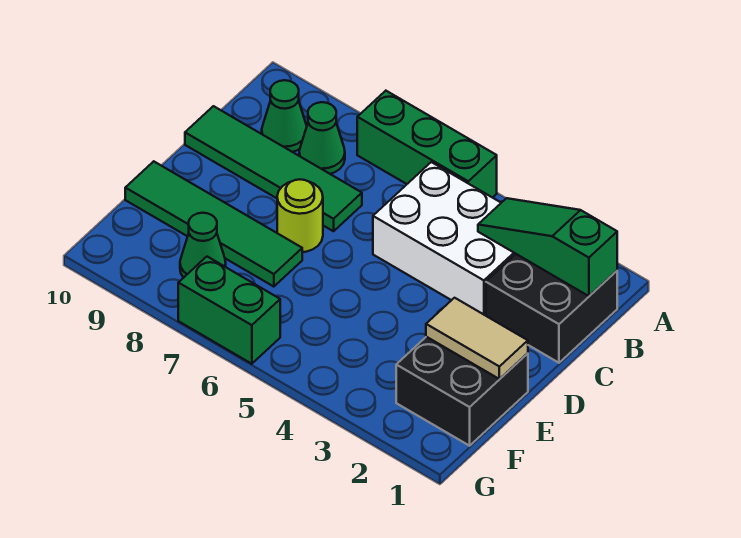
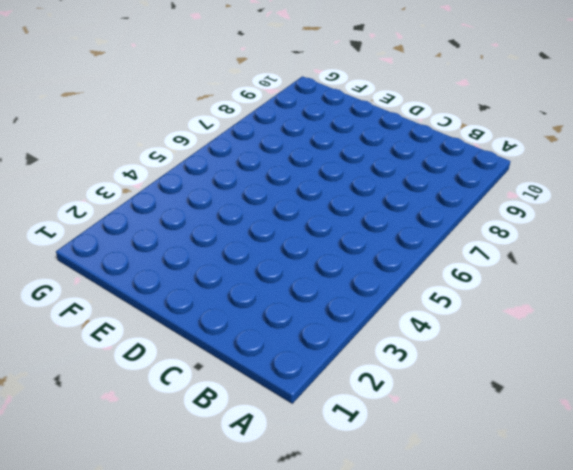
none -> green 1x3 brick [357,91,497,198]
none -> black 2x2 brick [486,254,617,363]
none -> white 2x3 brick [373,162,515,315]

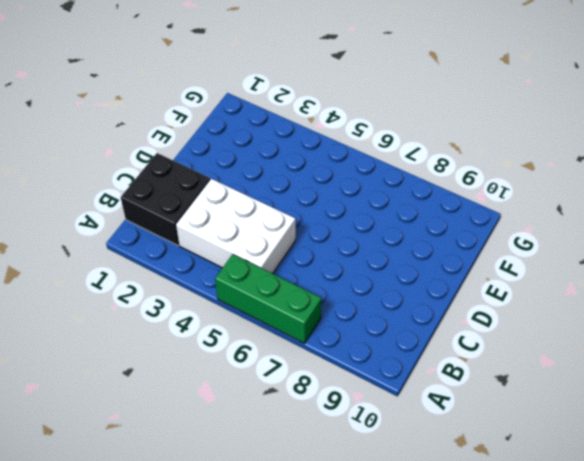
none -> green 1x1 cone [299,102,345,174]
none -> green 1x1 cone [262,80,307,152]
none -> green 1x4 tile [185,106,362,231]

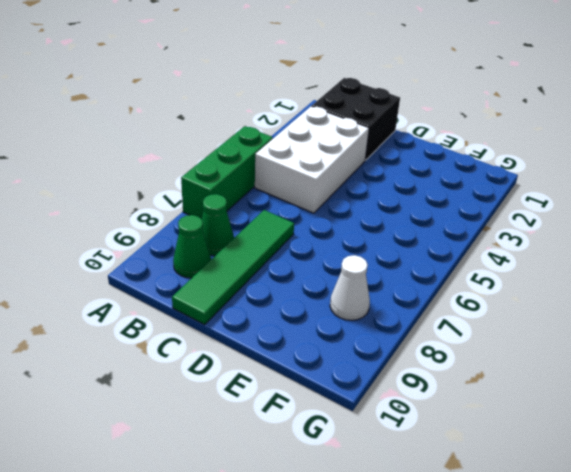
white 1x1 cone [330,255,370,320] -> green 1x1 cone [180,213,226,278]
none -> lime 1x1 round brick [277,179,323,252]
none -> black 2x2 brick [396,337,528,446]
none -> green 1x4 tile [125,161,302,287]

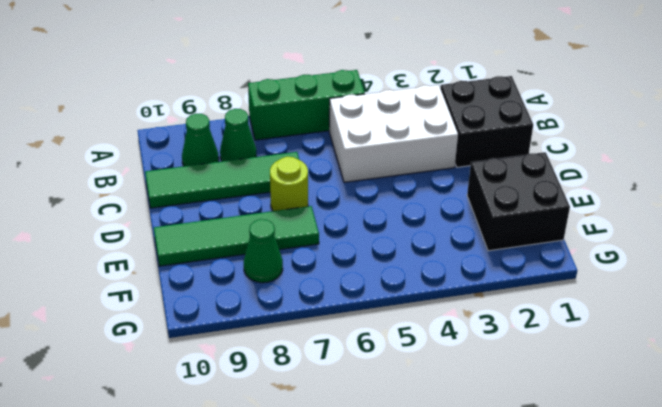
none -> green 1x2 brick [178,257,280,364]
none -> green 1x3 slope [478,198,617,296]
none -> tan 1x2 tile [426,298,528,379]

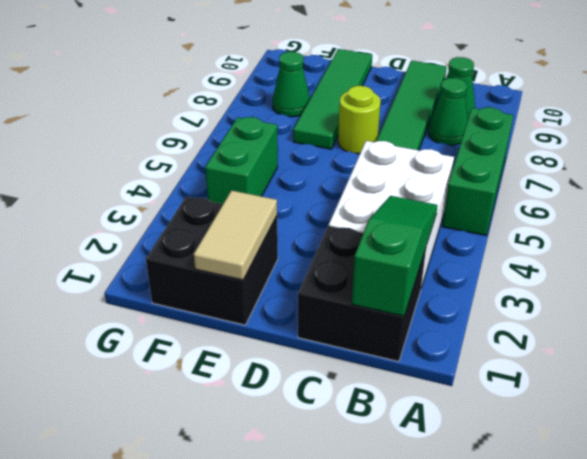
green 1x2 brick [205,117,278,204] -> green 1x2 brick moved to [178,257,280,364]

